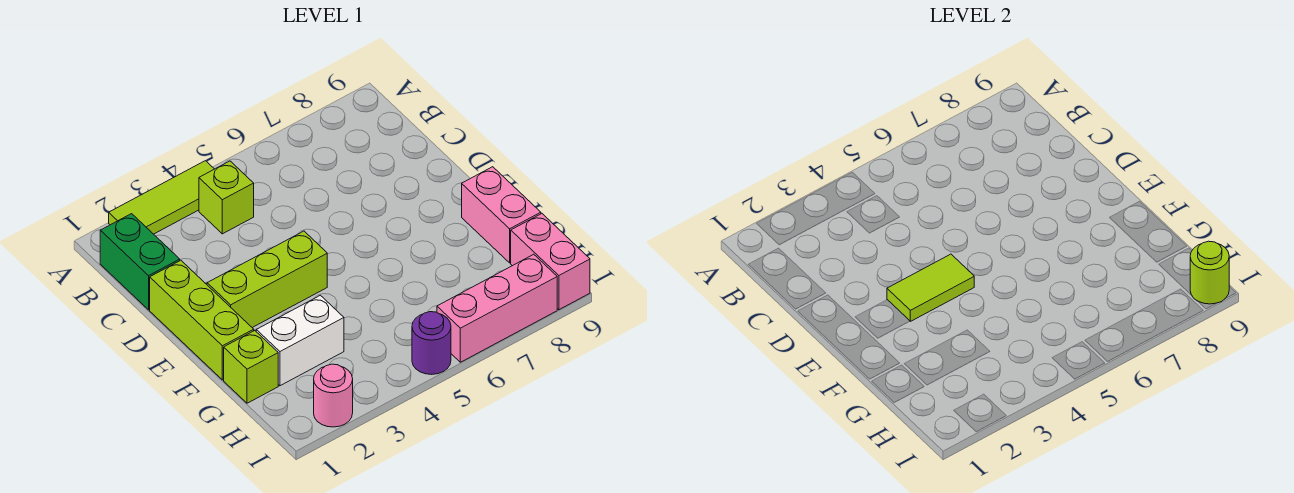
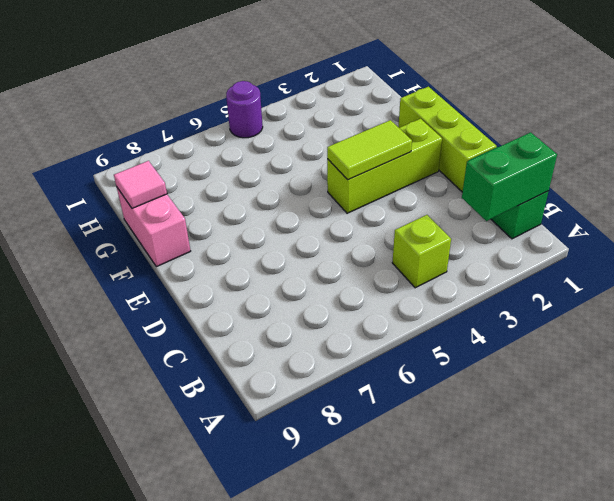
green 1x2 brick [462,132,557,221] -> none
pink 1x1 tile [114,161,167,208] -> none
none -> lime 1x3 tile [109,161,214,234]
none -> lime 1x1 brick [224,331,278,403]
none -> white 1x2 brick [256,295,344,386]

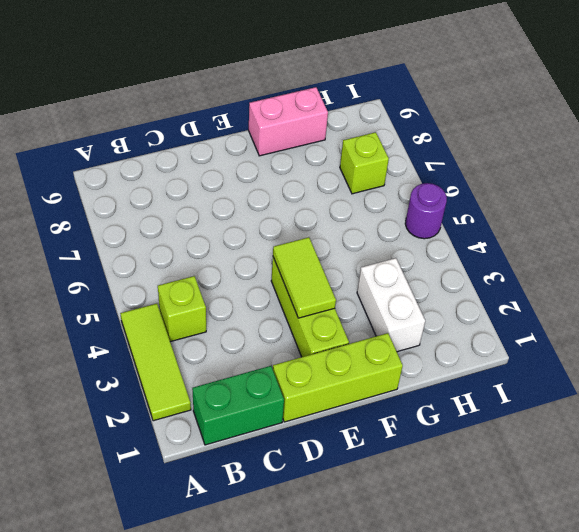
lime 1x1 brick [340,132,389,194] -> lime 1x1 brick moved to [224,331,278,403]
none -> pink 1x2 brick [511,214,590,310]
none -> pink 1x1 round brick [314,364,353,427]
none -> pink 1x3 brick [437,254,557,362]

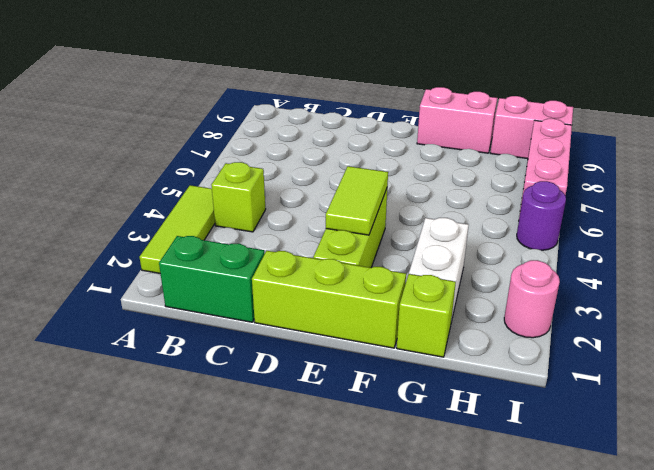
none -> lime 1x1 round brick [1190,241,1229,304]

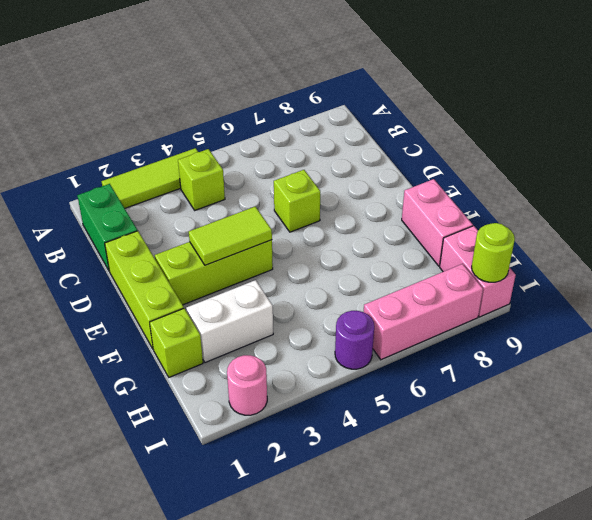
lime 1x1 brick [274,170,320,232] -> none

